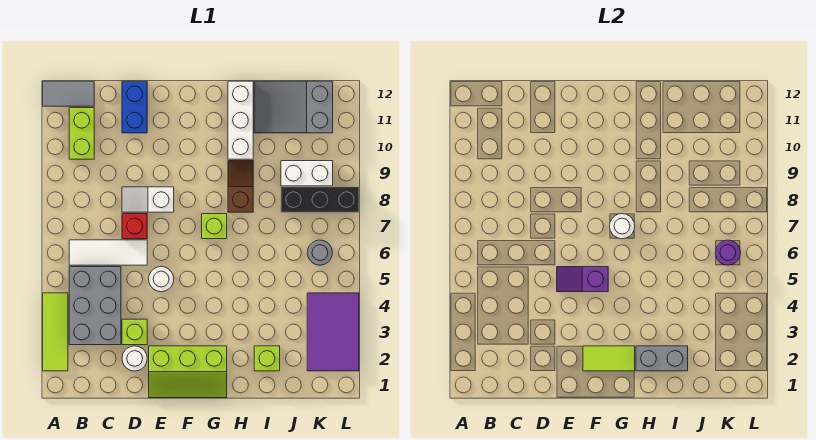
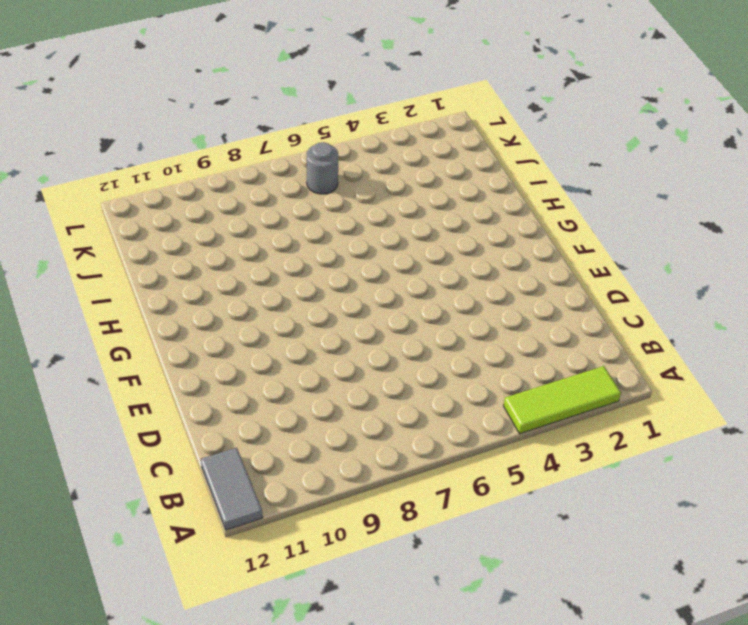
none -> grey 2x3 brick [69,267,121,345]
none -> white 1x3 tile [69,240,147,265]
none -> lime 1x2 brick [69,108,94,159]

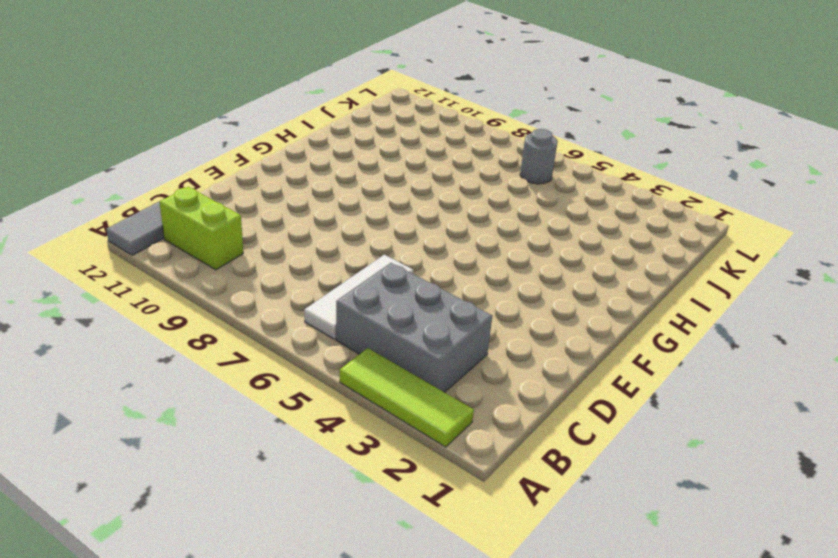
none -> white 1x1 round brick [122,346,147,371]
none -> lime 1x1 brick [122,319,147,345]
none -> red 1x1 brick [122,214,147,239]

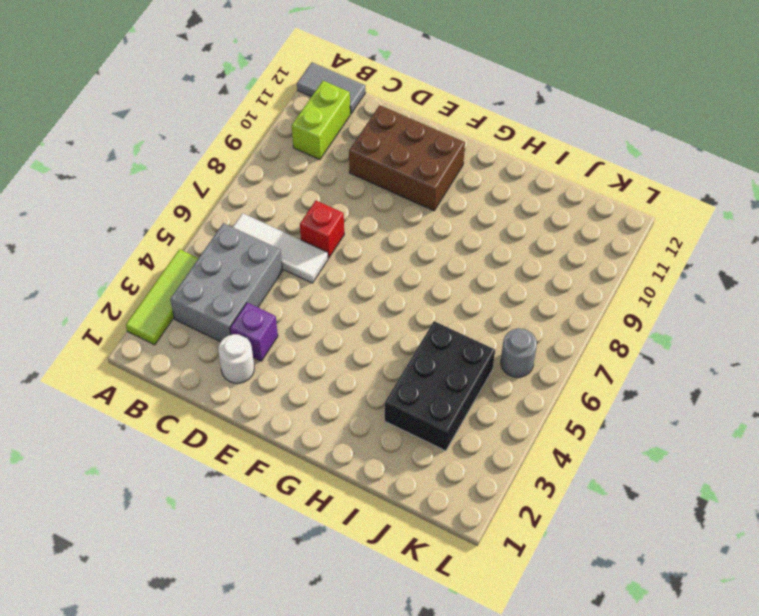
purple 1x1 brick [230,303,278,361] -> lime 1x1 brick [122,319,147,345]
brown 2x3 brick [349,105,465,211] -> blue 1x2 brick [122,81,147,133]
black 2x3 brick [385,321,495,451] -> none
none -> white 1x2 slope [122,187,174,212]
none -> lime 2x3 slope [149,346,227,398]
none -> white 1x1 round brick [149,267,174,292]

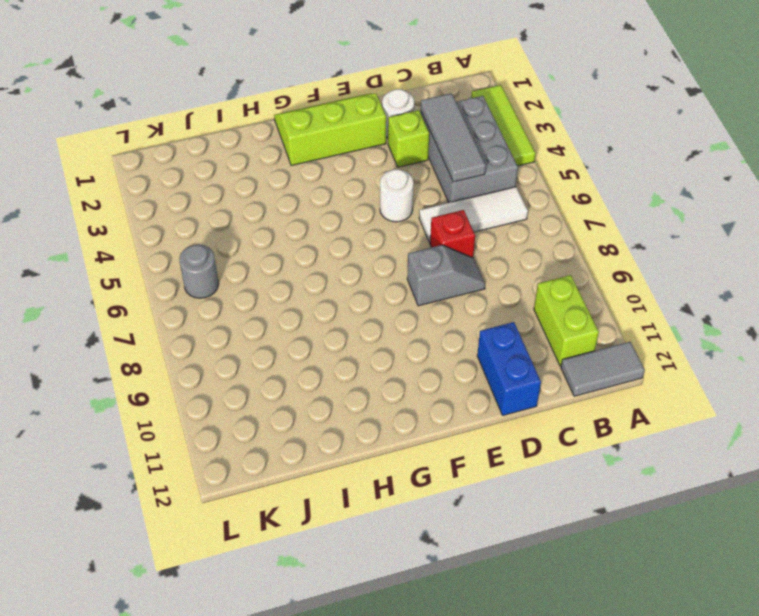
grey 1x3 tile [421,93,486,182] -> none
grey 1x2 slope [407,245,485,306] -> white 1x2 slope [122,187,174,212]
none -> lime 1x1 brick [202,214,227,239]
none -> brown 1x2 slope [228,161,253,212]
none -> white 1x3 brick [228,81,253,159]

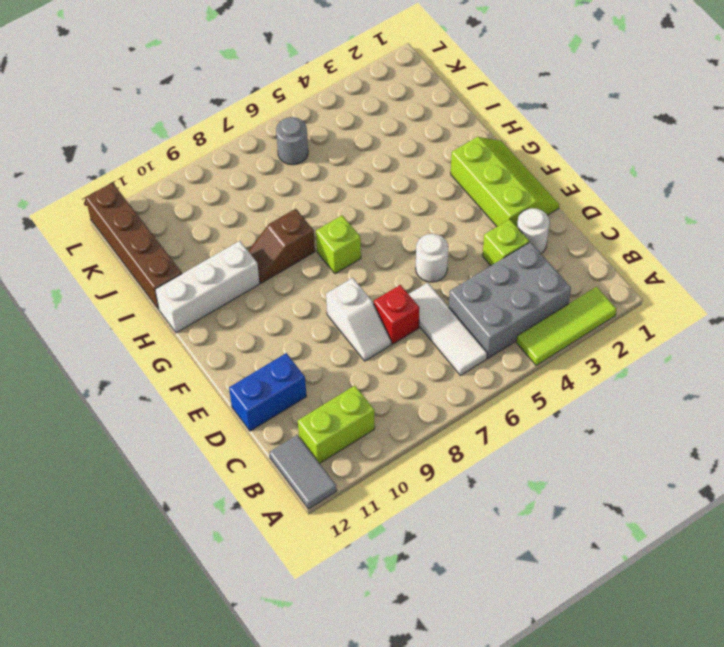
brown 1x4 brick [86,183,182,309] -> grey 2x3 slope [254,81,333,133]
none -> lime 1x1 brick [254,346,280,371]
none -> black 1x3 brick [281,187,359,212]
none -> white 1x2 brick [281,161,333,186]

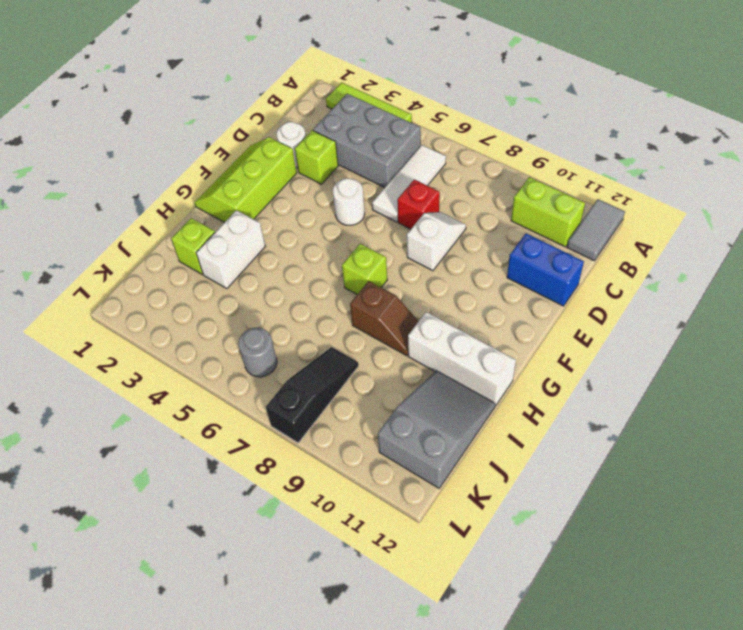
white 1x2 brick [196,210,265,289] -> white 1x2 brick moved to [281,161,333,186]
black 1x3 slope [266,347,359,443] -> black 1x3 brick [281,187,359,212]
none -> purple 2x3 tile [307,293,359,371]
none -> purple 1x2 slope [557,267,608,292]
none -> lime 1x2 tile [583,346,635,371]

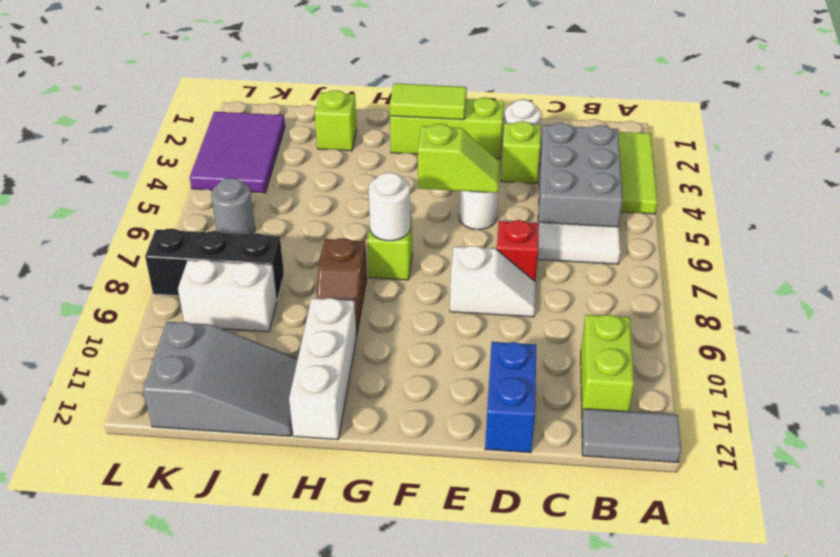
lime 1x2 slope [418,124,500,193] -> purple 1x2 slope [557,267,608,292]
none -> grey 1x2 brick [636,346,688,371]
none -> purple 1x1 round brick [715,240,741,265]

